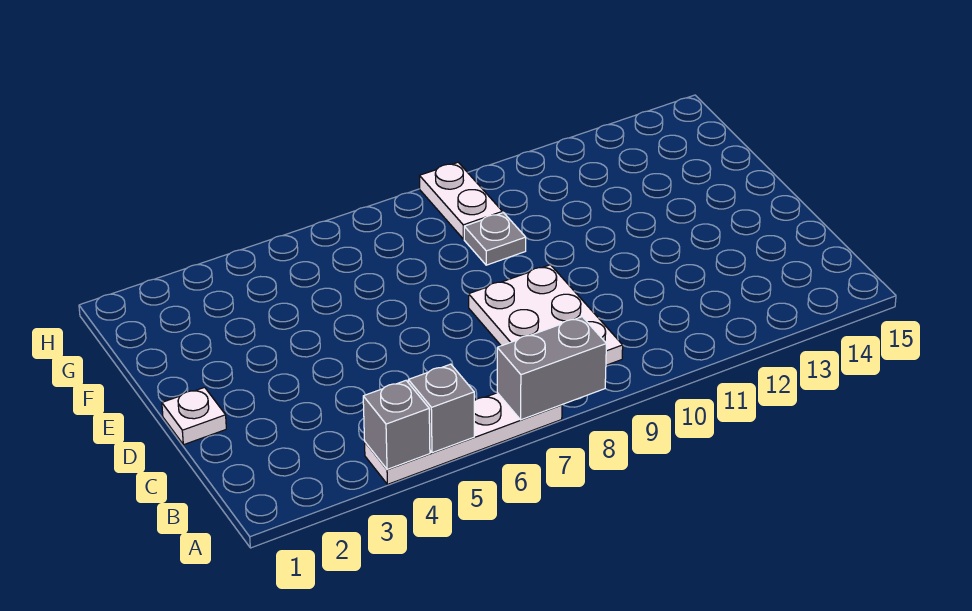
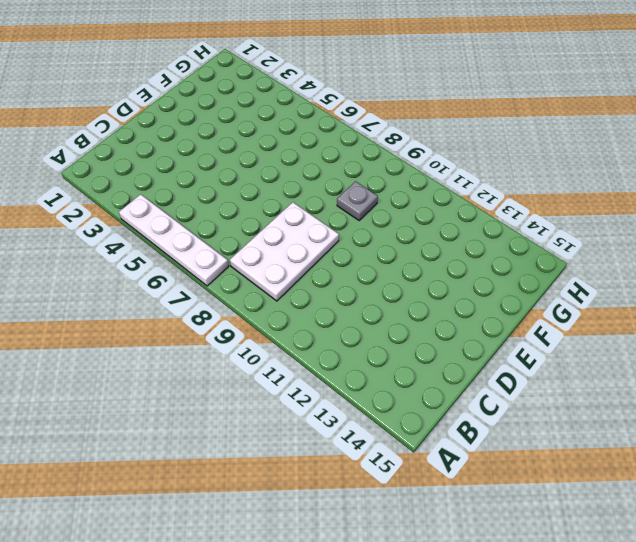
none -> white 1x1 plate [162,387,226,445]
none -> white 1x2 plate [420,162,502,239]

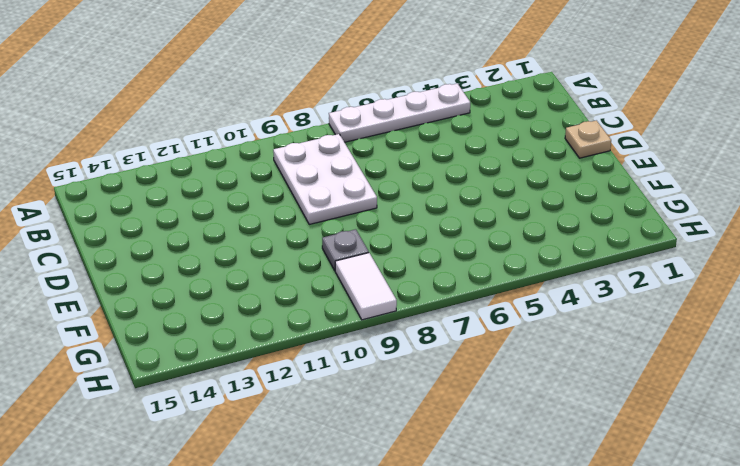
tan 1x1 plate [565,120,611,158] -> white 1x1 plate [162,387,226,445]
white 1x2 tile [335,253,397,320] -> white 1x2 plate [420,162,502,239]
none -> grey 1x1 brick [363,381,430,469]
none -> grey 1x1 brick [408,364,474,453]

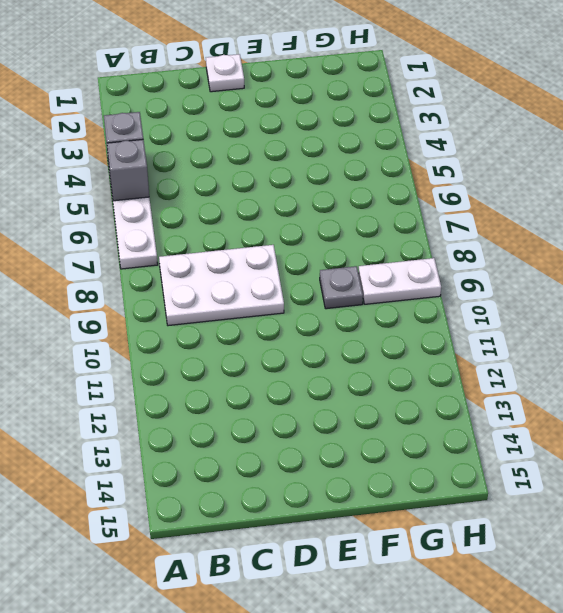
none -> grey 1x2 brick [497,317,606,420]

